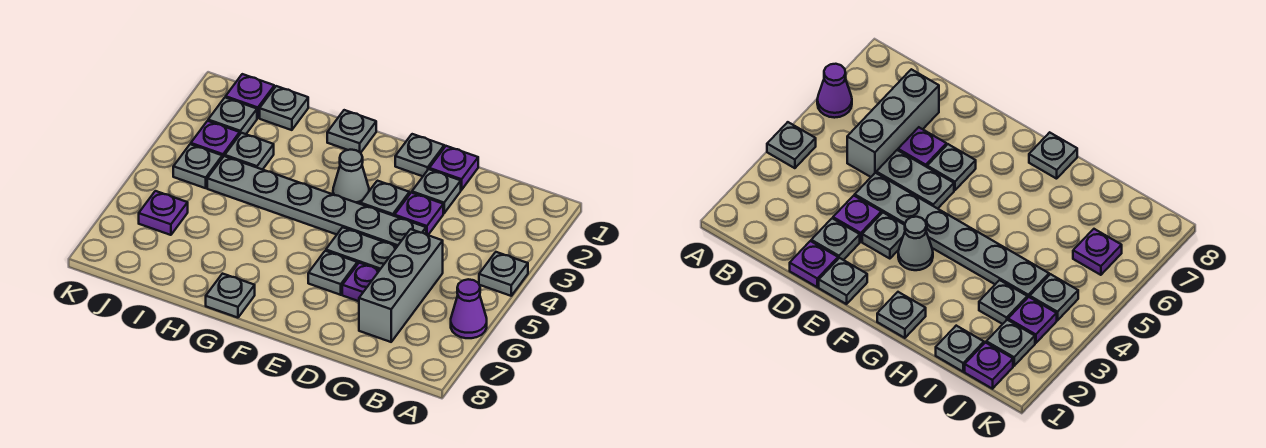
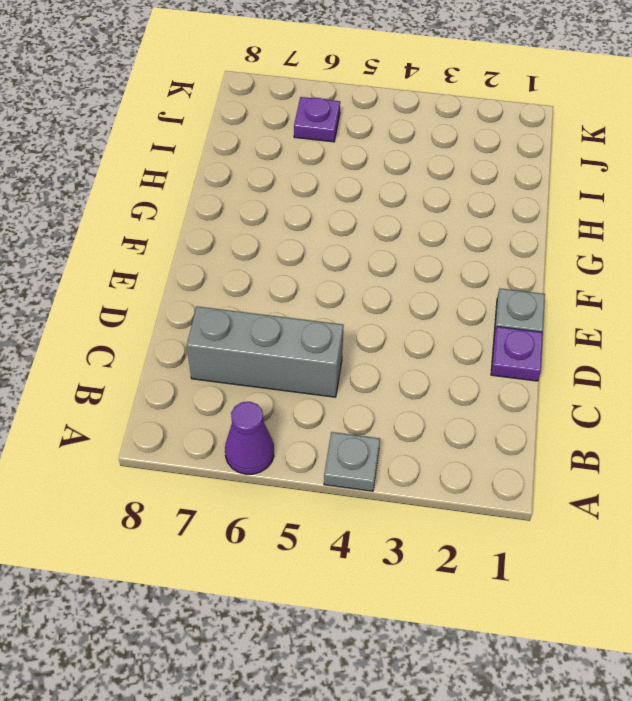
none -> grey 1x1 plate [412,169,461,213]
none -> purple 1x1 plate [395,193,443,235]
none -> grey 1x6 plate [207,156,426,246]

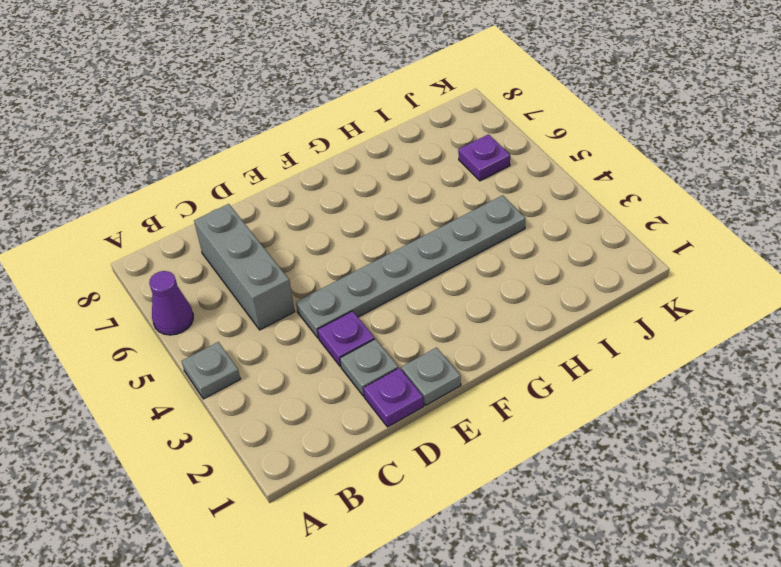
none -> grey 1x2 plate [326,227,397,270]
none -> purple 1x1 plate [342,263,379,301]
none -> grey 1x1 plate [361,181,409,216]

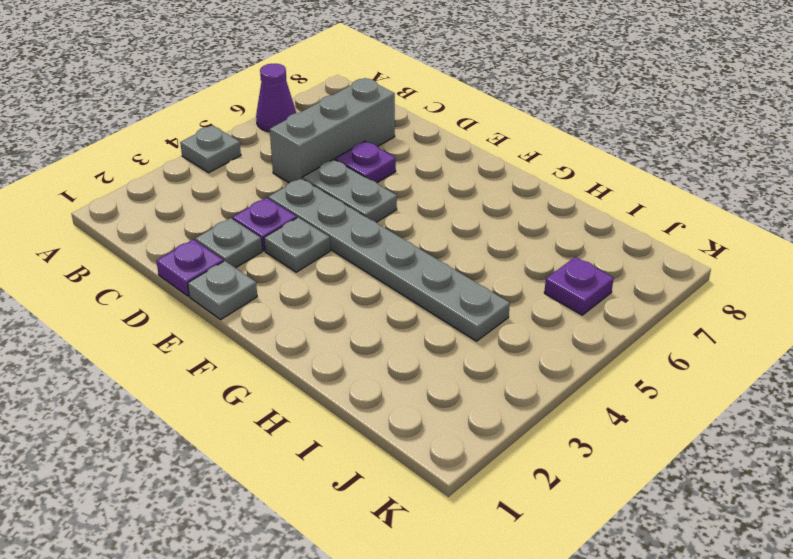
none -> grey 1x1 plate [308,251,357,295]
none -> grey 1x1 cone [333,150,369,204]
none -> grey 1x1 plate [327,110,376,153]

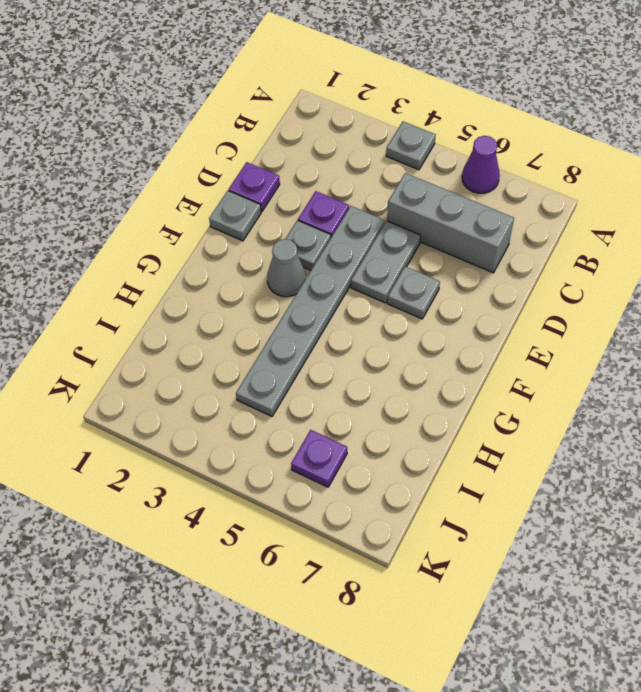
none -> grey 1x1 plate [412,169,461,213]
none -> purple 1x1 plate [342,263,379,301]
none -> grey 1x1 plate [327,110,376,153]

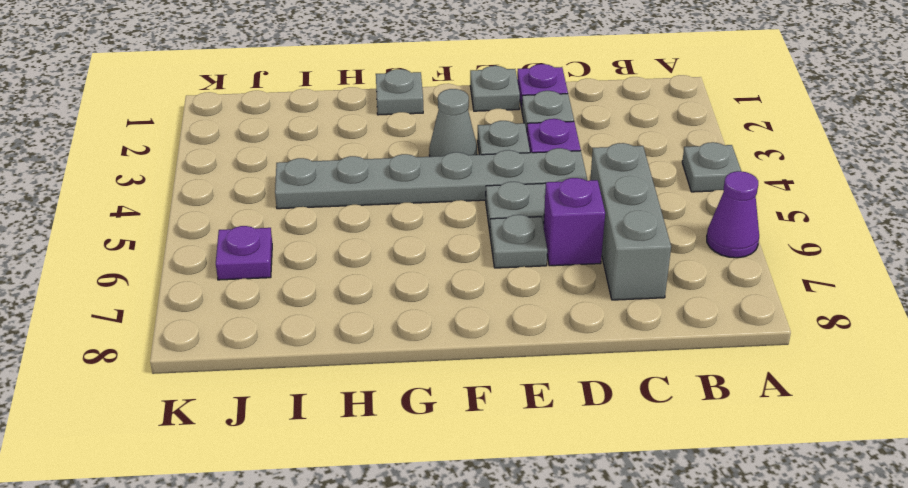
purple 1x1 brick [544,178,605,266] -> purple 1x1 plate [342,263,379,301]
none -> grey 1x1 plate [206,274,255,318]
none -> grey 1x1 plate [260,86,308,130]
none -> grey 1x1 plate [225,133,274,170]

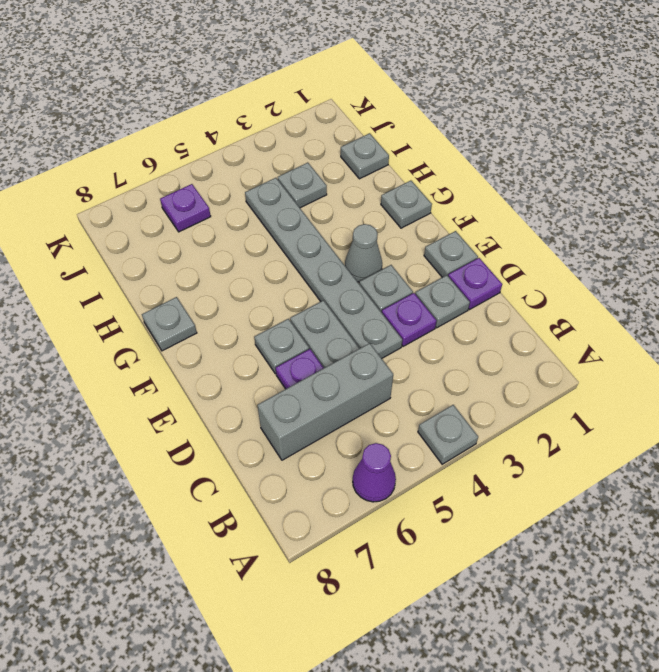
none -> purple 1x1 plate [226,74,274,118]
none -> grey 1x1 plate [208,97,257,134]
none -> purple 1x1 plate [191,121,240,158]

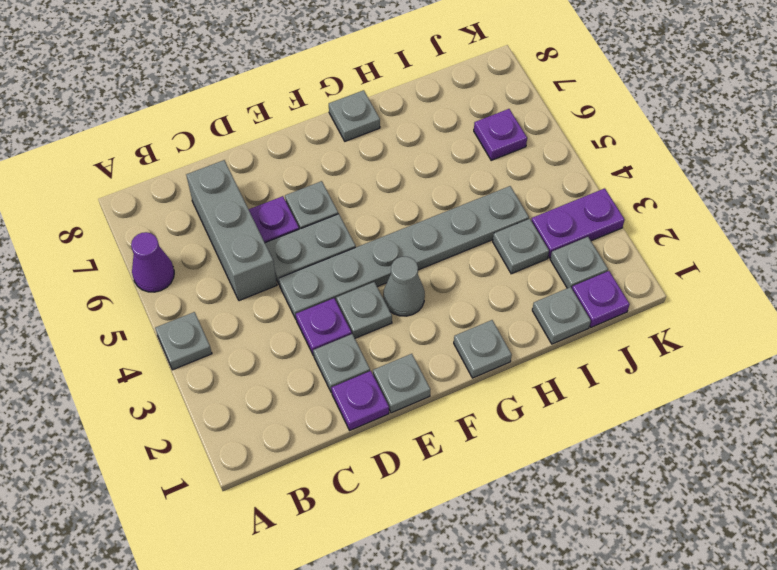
purple 1x2 plate [531,188,625,258] -> purple 1x1 plate [191,121,240,158]
none -> grey 1x1 plate [173,144,222,188]

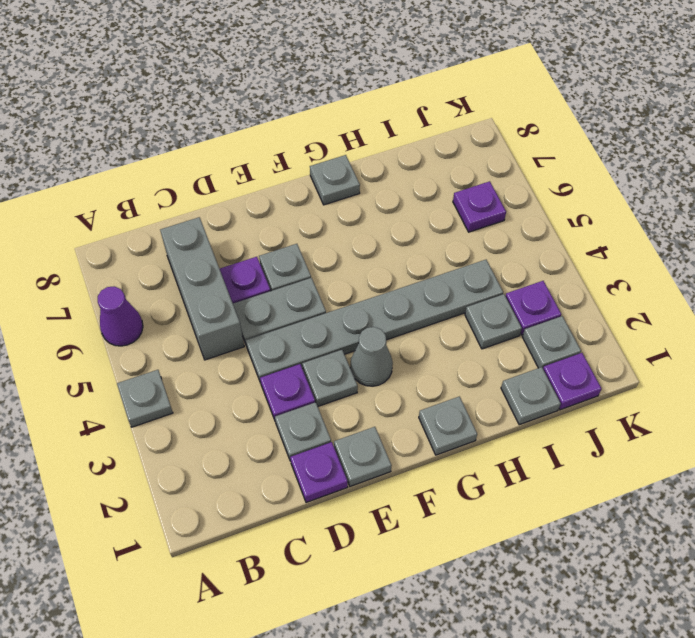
none -> grey 1x1 plate [173,144,222,188]

